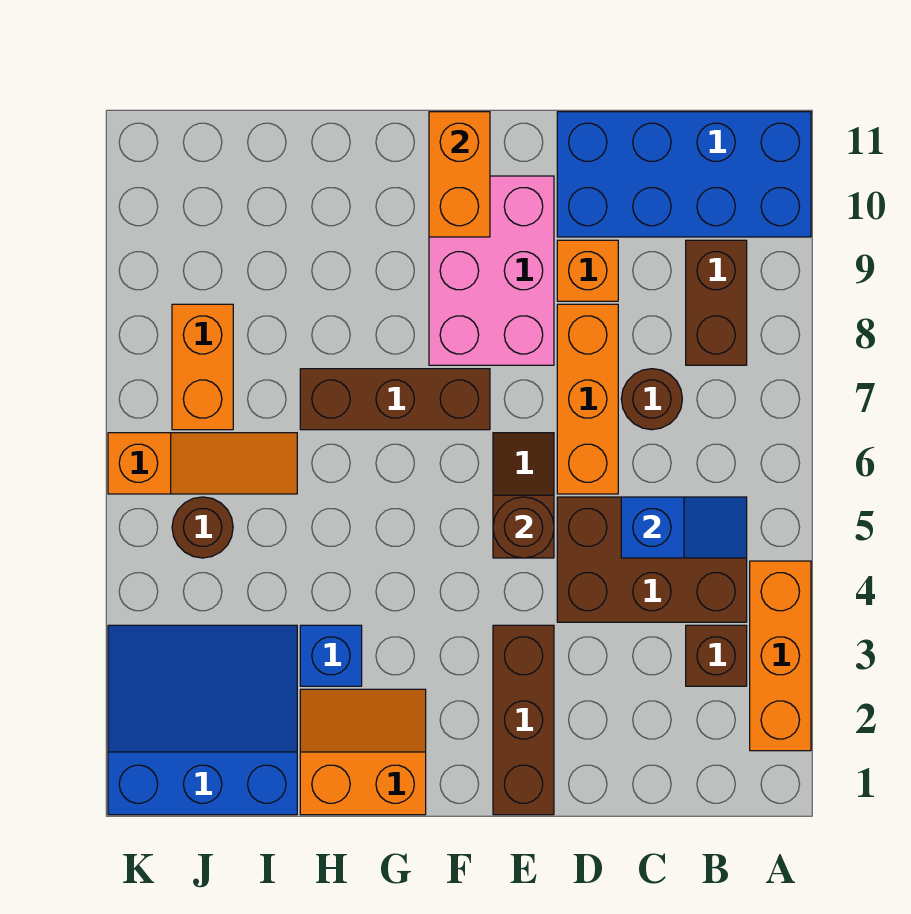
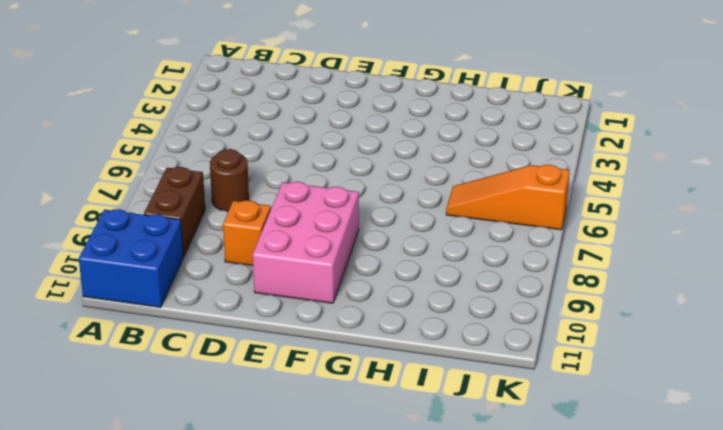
blue 2x2 brick [79,209,184,307] -> blue 2x4 brick [557,112,811,237]
none -> orange 1x3 brick [750,561,811,751]
none -> brown 1x1 brick [686,625,747,686]
none -> brown 2x3 brick [557,497,747,622]

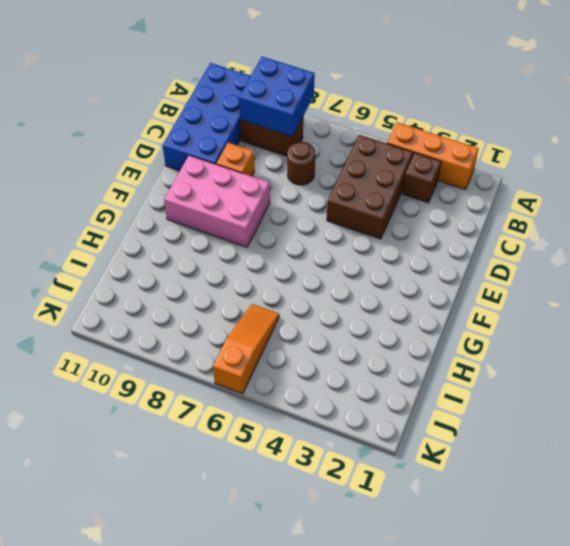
blue 2x2 brick [239,57,315,137] -> none
none -> orange 1x3 brick [557,304,618,494]
none -> brown 1x3 brick [493,625,554,815]
none -> brown 1x2 slope [493,433,554,558]

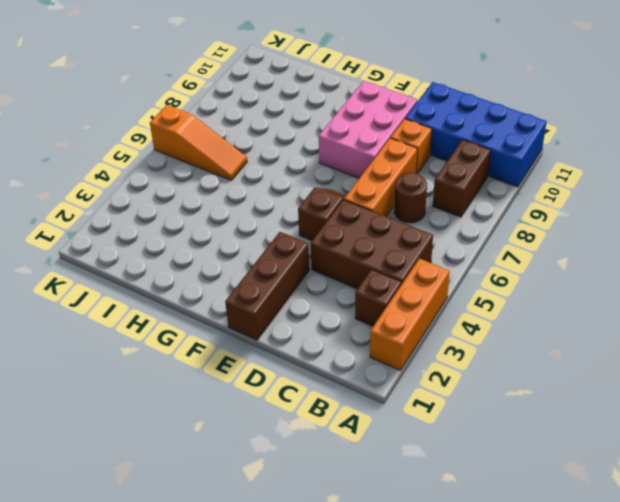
none -> brown 1x3 brick [300,369,490,430]
none -> orange 2x2 slope [300,689,426,815]
none -> blue 1x1 brick [300,625,362,686]

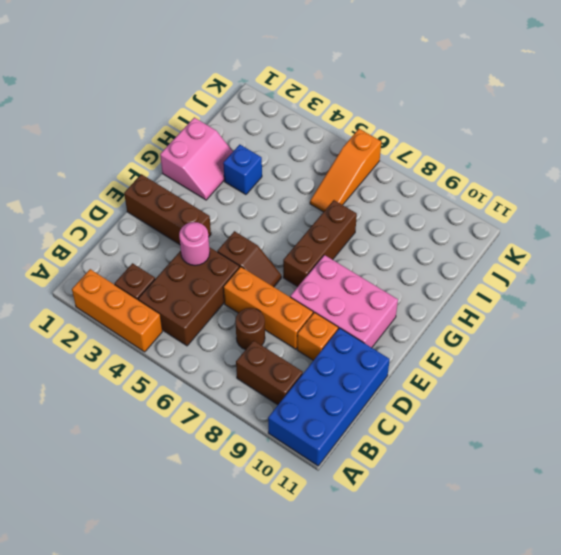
pink 1x1 round brick [179,222,210,265] -> none
pink 2x2 slope [160,118,233,200] -> orange 2x2 slope [300,689,426,815]
none -> blue 3x3 slope [108,625,297,815]
none -> brown 1x1 round brick [172,497,233,558]
none -> orange 1x2 brick [172,304,233,430]

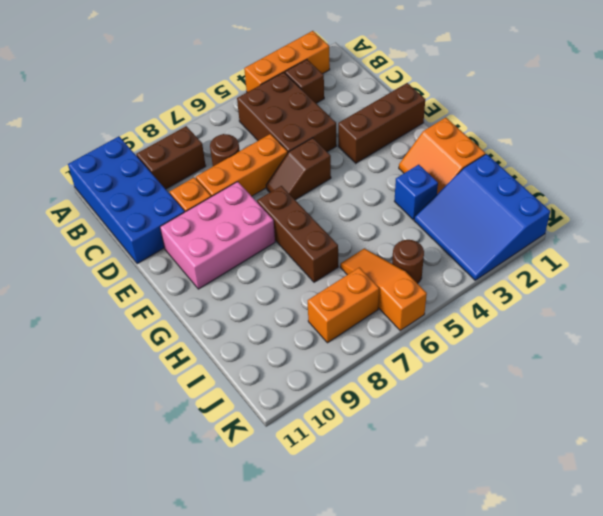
none -> blue 1x2 slope [621,497,747,558]
none -> brown 1x1 round brick [493,497,554,558]
none -> orange 1x2 brick [429,112,490,237]

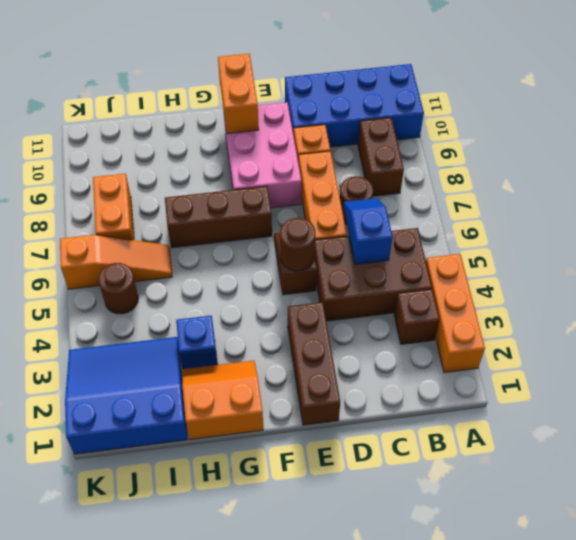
blue 1x2 slope [343,198,393,264] -> blue 1x2 slope turned to [621,497,747,558]

